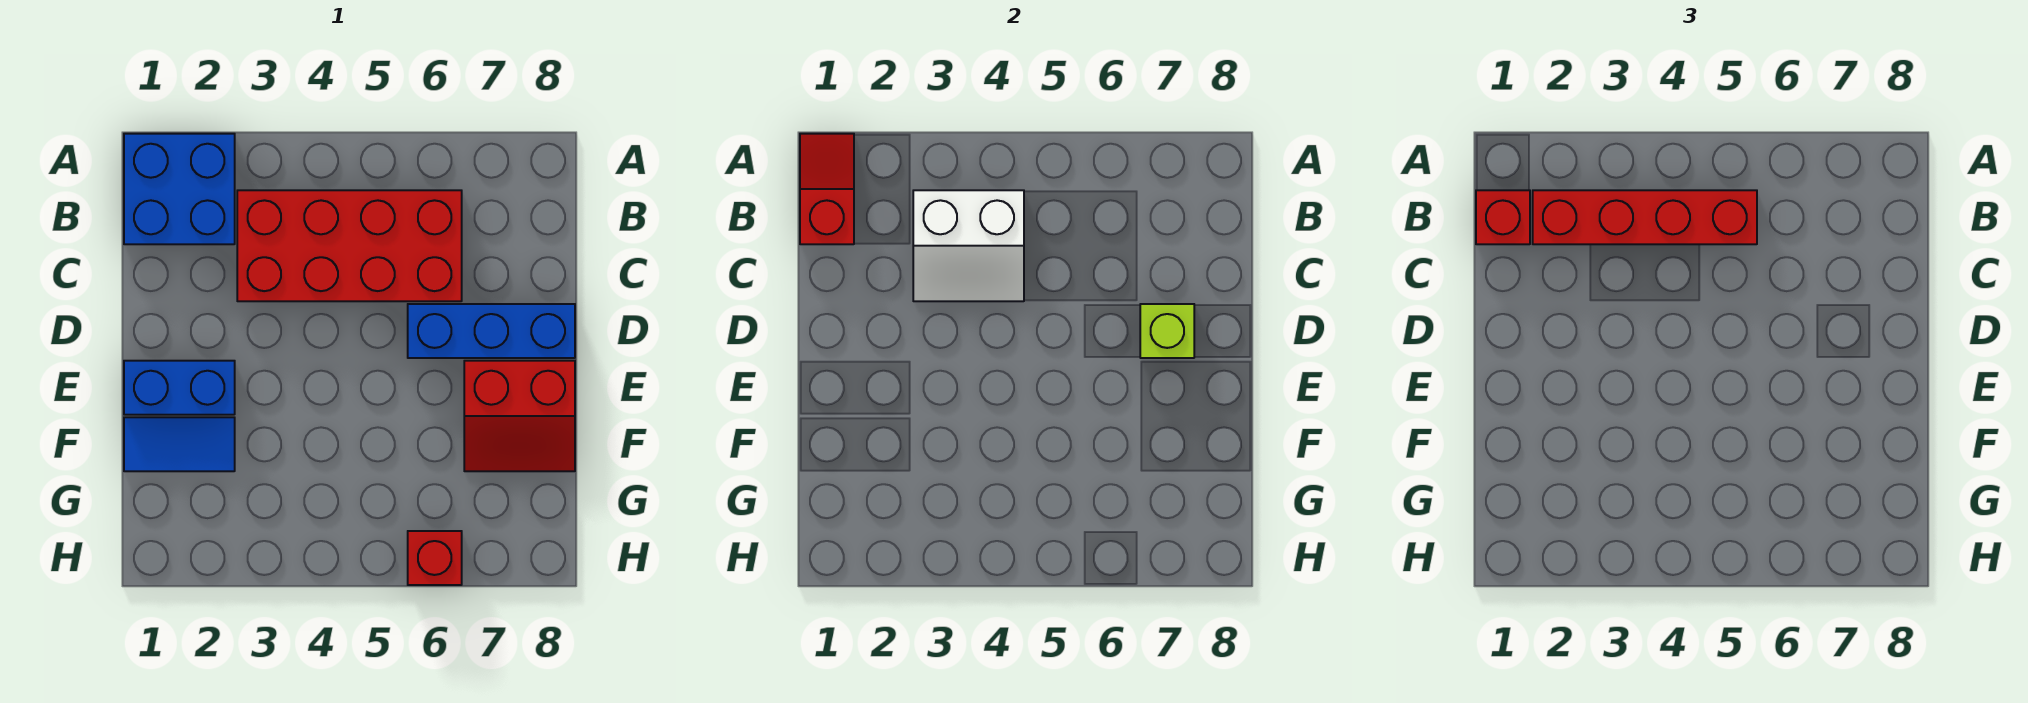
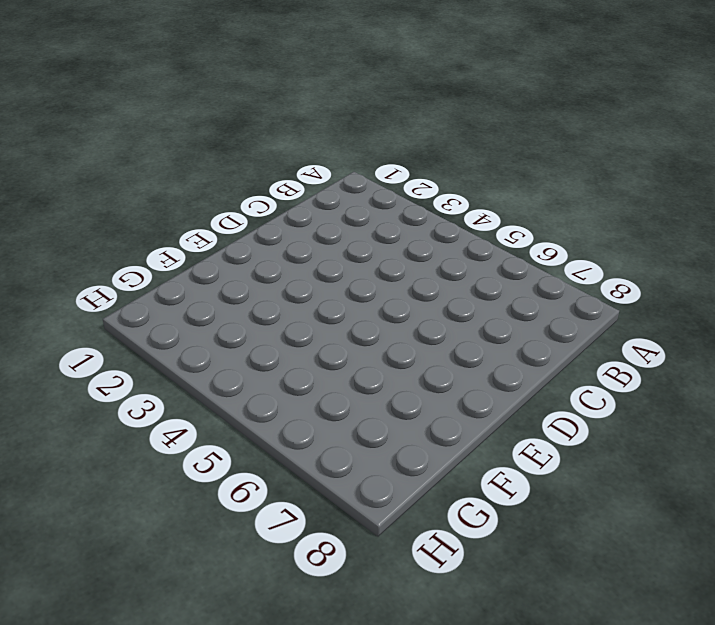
none -> blue 2x2 brick [124,134,235,244]
none -> red 2x4 brick [237,190,462,301]
none -> blue 1x3 brick [408,304,575,358]

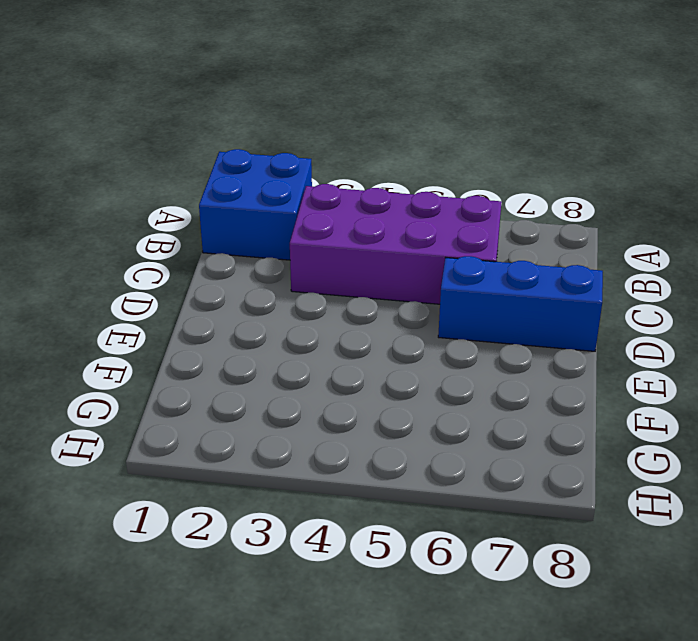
purple 2x4 brick [290,184,502,304] -> red 2x4 brick [237,190,462,301]
none -> blue 1x2 brick [124,361,235,415]
none -> red 2x2 slope [464,361,575,471]
none -> blue 1x2 tile [124,417,235,471]

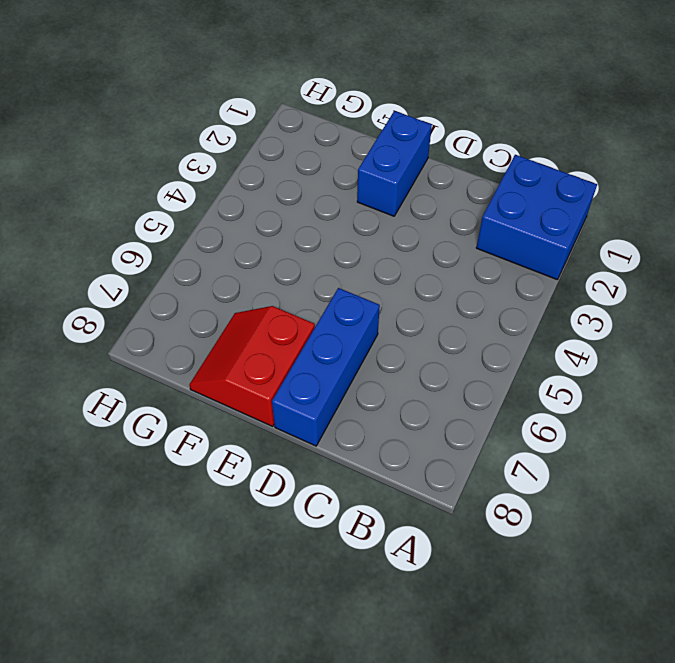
none -> red 2x4 brick [237,190,462,301]
none -> blue 1x2 tile [124,417,235,471]
none -> red 1x1 brick [408,531,462,585]

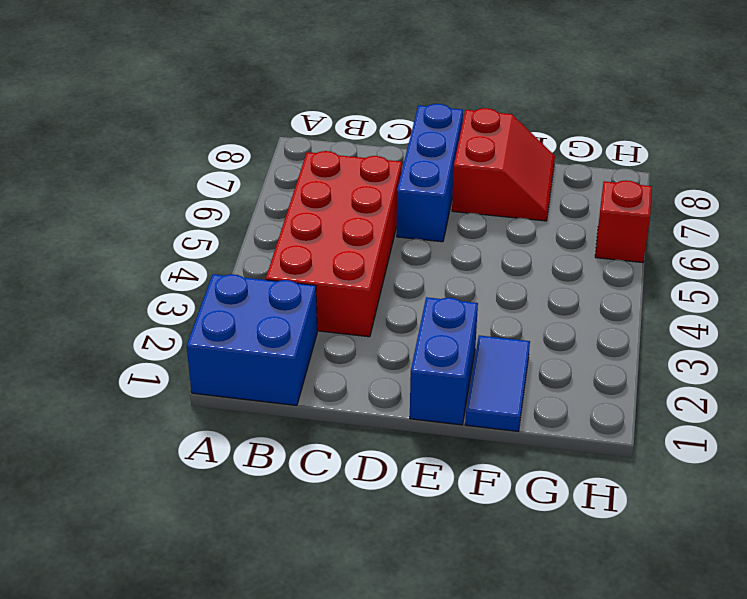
none -> red 1x2 slope [800,134,854,244]
none -> white 2x2 slope [913,190,1024,301]
none -> lime 1x1 brick [1140,304,1194,358]

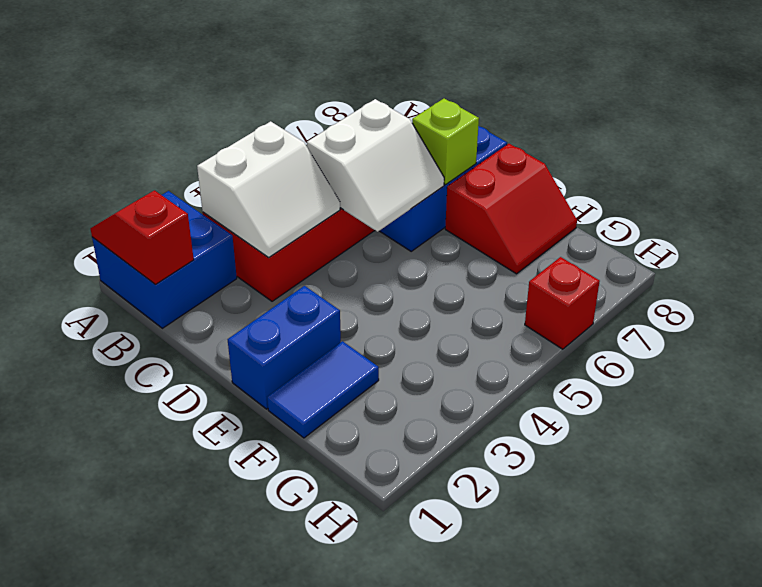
white 2x2 slope [307,99,444,232] -> none
none -> red 1x1 brick [1476,190,1530,244]
none -> red 1x4 brick [1533,190,1757,244]

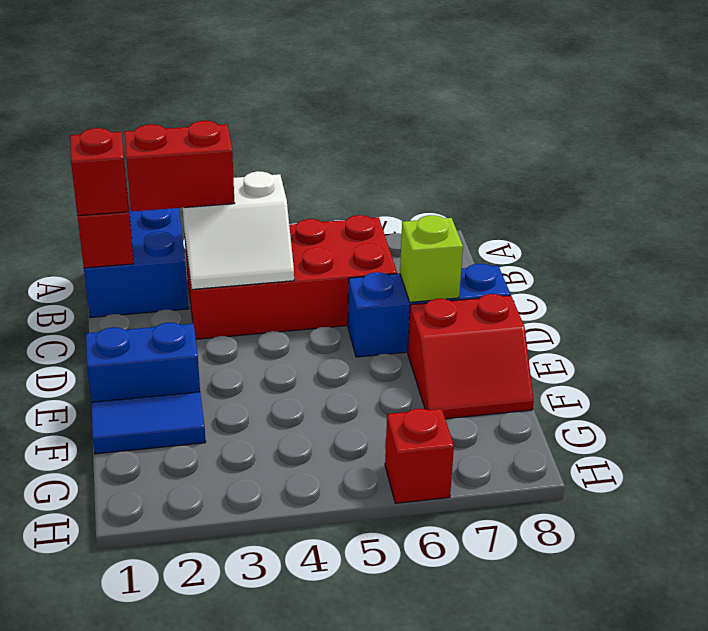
red 1x2 brick [124,121,234,212] -> red 1x4 brick [1533,190,1757,244]

